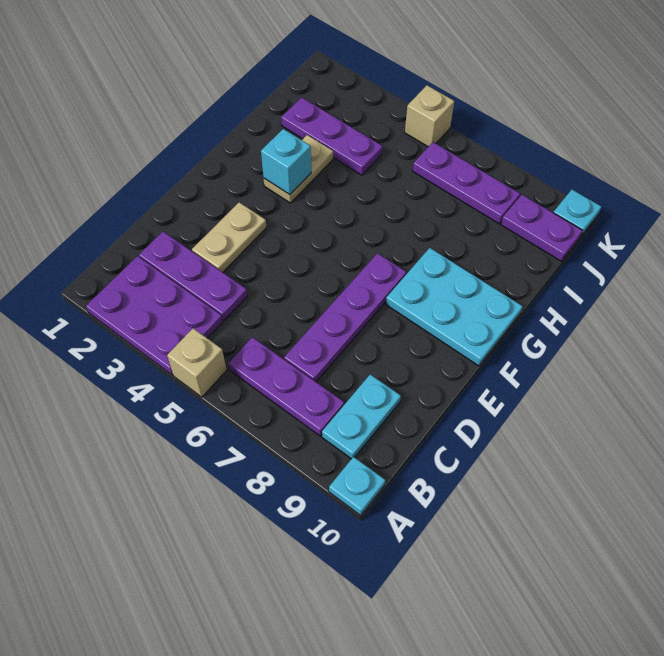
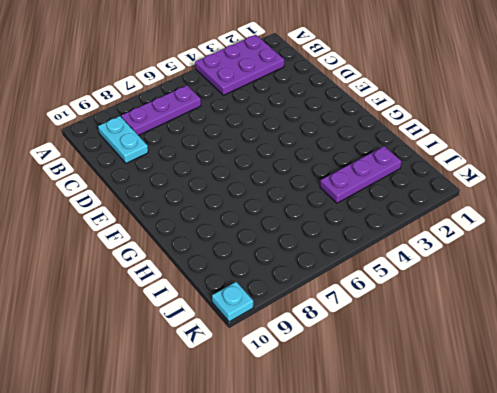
none -> tan 1x1 brick [167,328,227,397]
none -> cyan 1x1 plate [329,457,385,516]
none -> purple 1x3 plate [139,232,247,321]

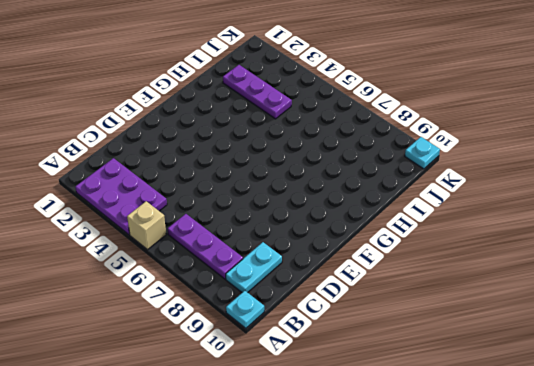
none -> purple 1x3 plate [139,232,247,321]
none -> purple 1x4 plate [284,253,406,382]
none -> tan 1x2 plate [192,202,266,272]

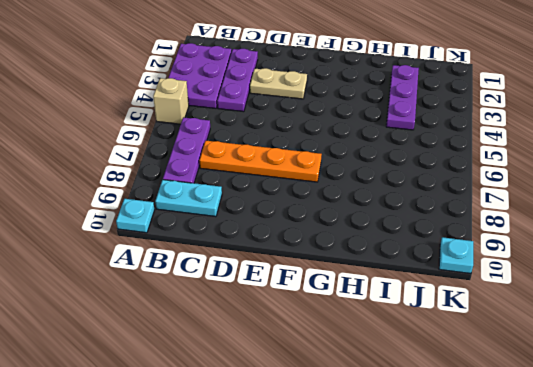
orange 1x4 plate [199,141,322,182] -> purple 1x4 plate [284,253,406,382]
none -> cyan 2x3 plate [386,248,523,366]
none -> tan 1x2 plate [264,135,333,203]
none -> purple 1x3 plate [413,142,520,224]

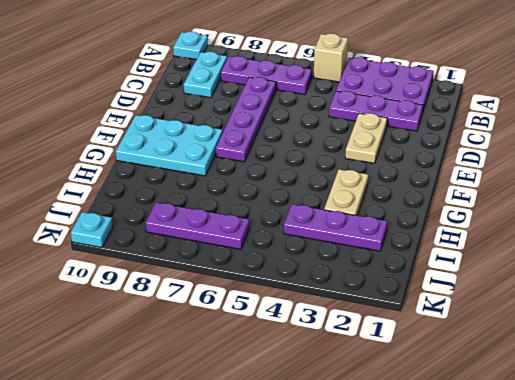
none -> purple 1x2 plate [501,195,583,261]
none -> tan 1x1 brick [405,85,454,147]
none -> cyan 1x1 brick [261,129,311,195]

